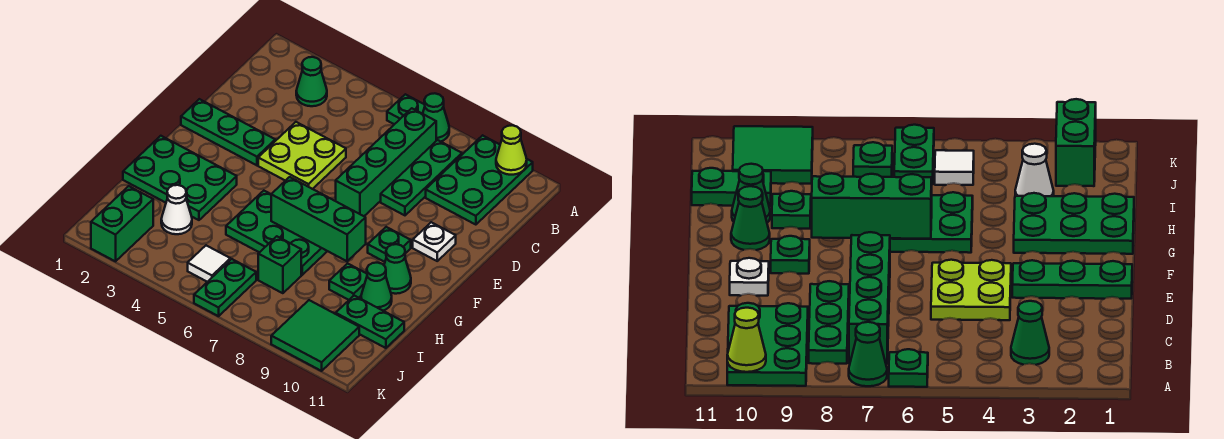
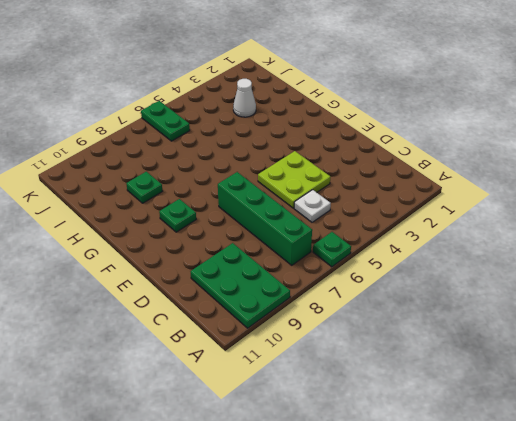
white 1x1 plate [294,190,331,222] -> white 1x1 plate moved to [413,222,456,261]
none -> green 1x1 cone [423,93,449,142]
none -> green 1x1 cone [296,57,327,106]
none -> green 1x3 plate [381,140,462,215]

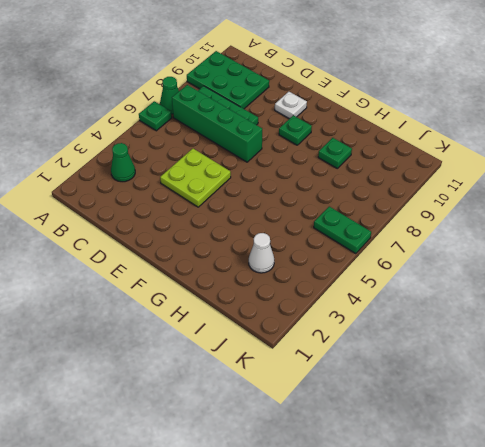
none -> green 1x3 plate [181,99,275,165]
none -> green 2x3 plate [123,136,237,220]
none -> green 2x3 plate [226,191,327,275]

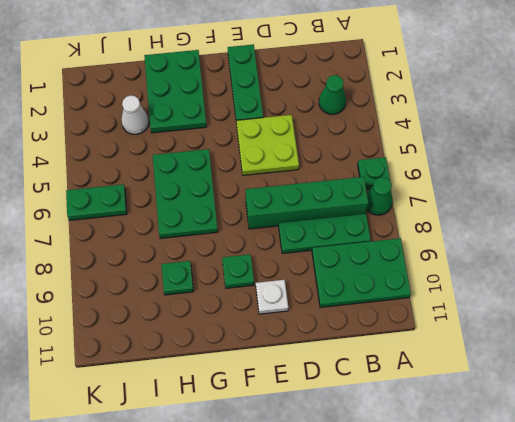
none -> green 1x1 cone [384,244,411,294]
none -> green 1x1 cone [361,263,392,311]
none -> green 1x1 brick [258,236,301,293]

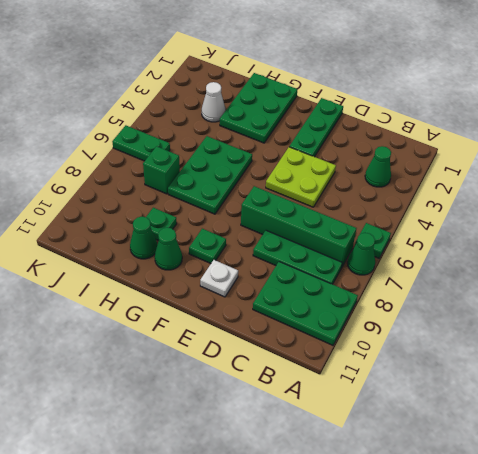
none -> green 1x2 plate [336,296,404,348]
none -> green 1x2 brick [91,186,153,261]
none -> white 1x1 tile [188,245,230,282]

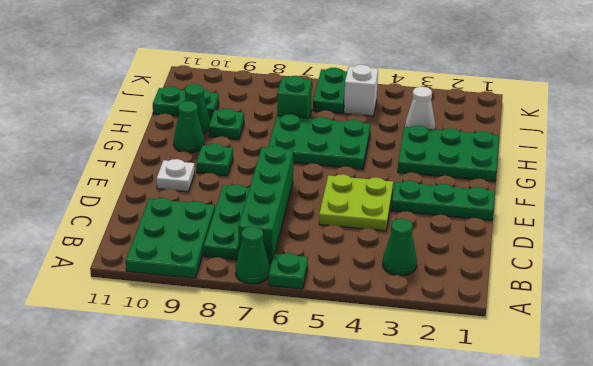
white 1x1 brick [344,65,378,116] -> white 1x1 tile [188,245,230,282]
none -> green 1x2 brick [91,186,153,261]
none -> green 2x2 tile [271,300,359,371]
none -> lime 1x1 cone [496,125,527,175]

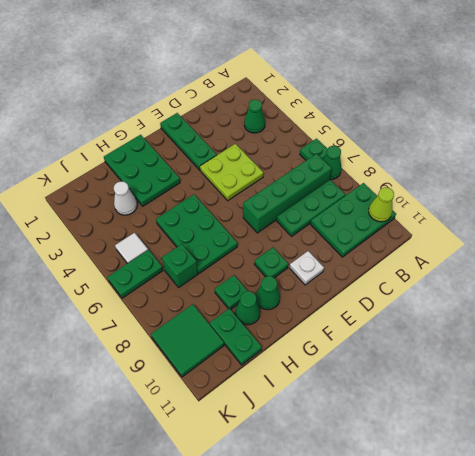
none -> green 1x2 brick [91,186,153,261]
none -> green 1x3 brick [271,177,366,261]

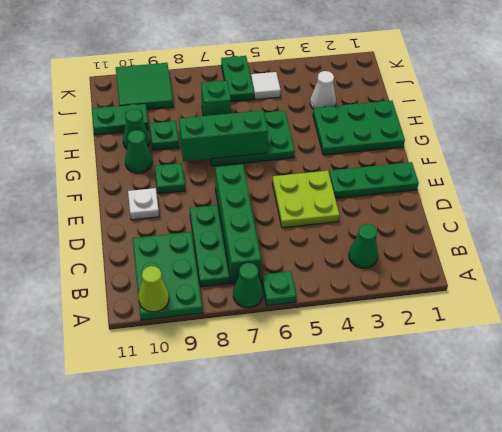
none -> green 1x2 brick [91,186,153,261]

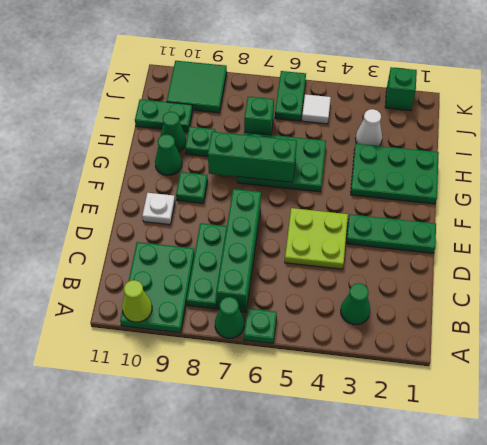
green 1x1 brick [385,67,417,111] -> green 1x2 brick [91,186,153,261]

